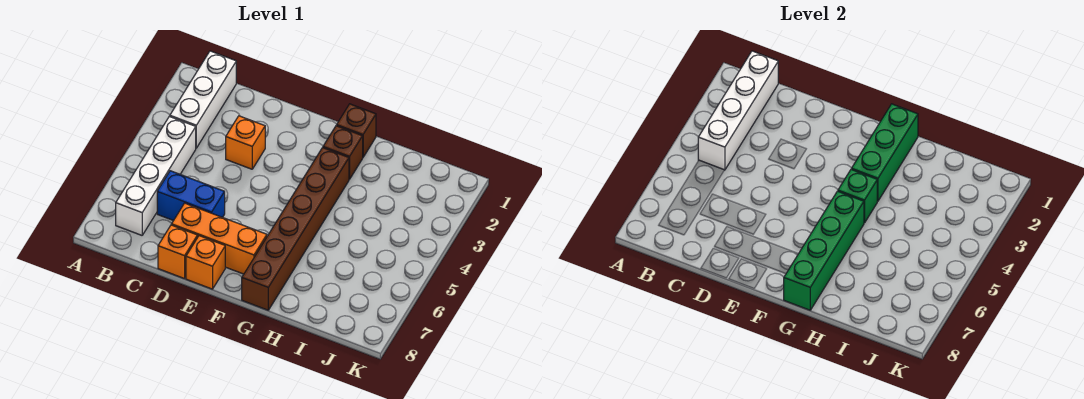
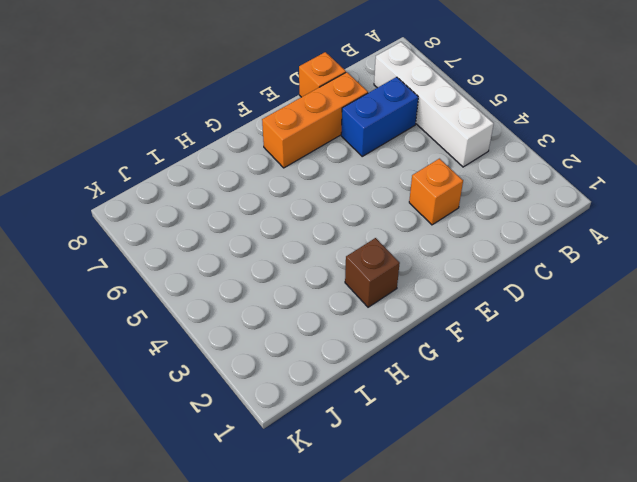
none -> white 1x3 brick [170,51,236,148]
none -> orange 1x1 brick [186,236,225,289]
none -> brown 1x1 brick [337,104,376,157]

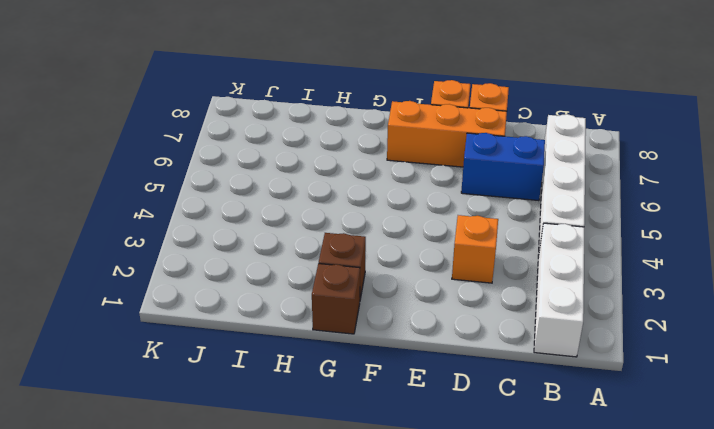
none -> brown 1x6 brick [242,148,349,310]
none -> white 1x4 brick [698,51,778,170]
none -> green 1x3 brick [852,104,918,201]

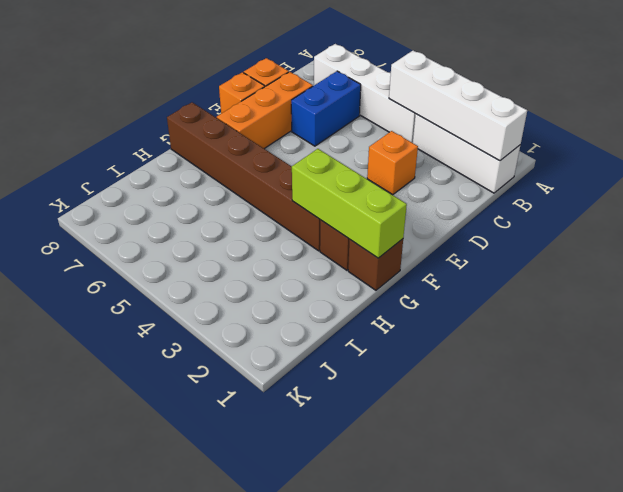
lime 1x3 brick [292,149,407,258] -> green 1x3 brick [852,104,918,201]
none -> green 1x1 brick [838,169,877,223]
none -> green 1x4 brick [784,191,864,310]

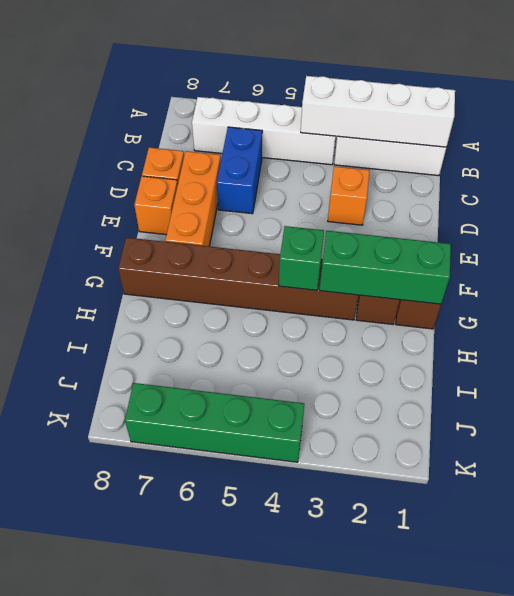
green 1x4 brick [125,383,304,462] -> green 1x4 brick moved to [784,191,864,310]

